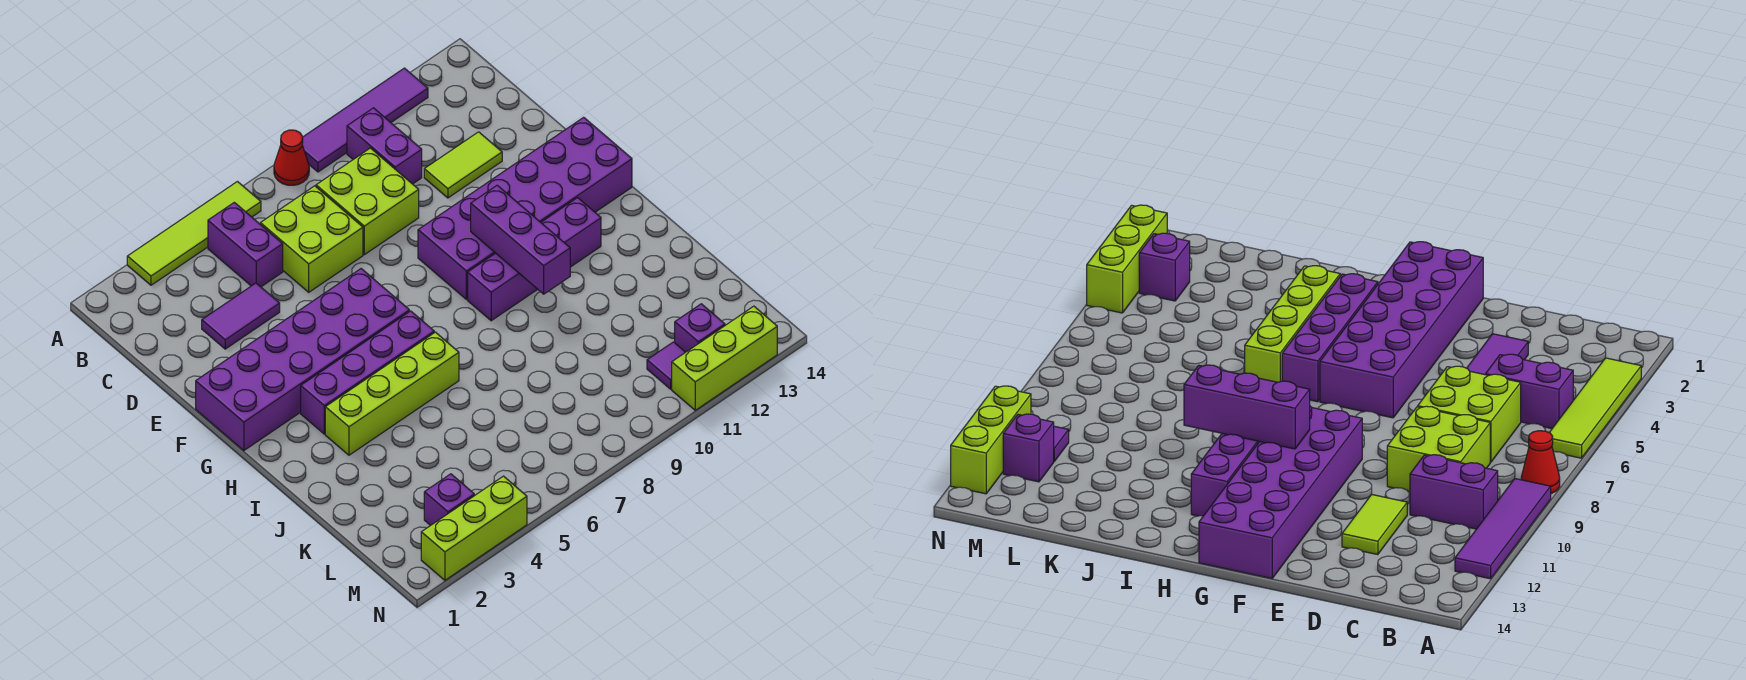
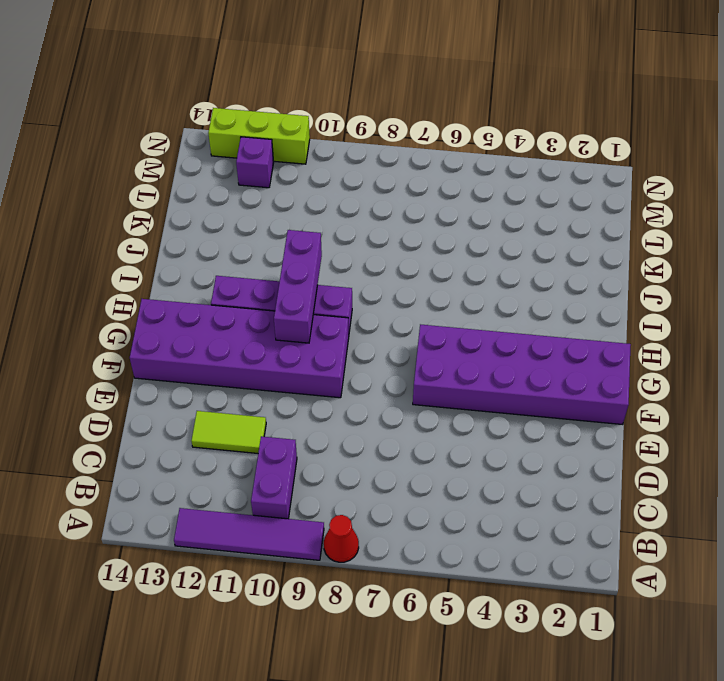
none -> lime 1x4 tile [127,182,261,285]
none -> purple 1x2 brick [208,202,283,287]
none -> lime 2x2 brick [260,186,363,292]

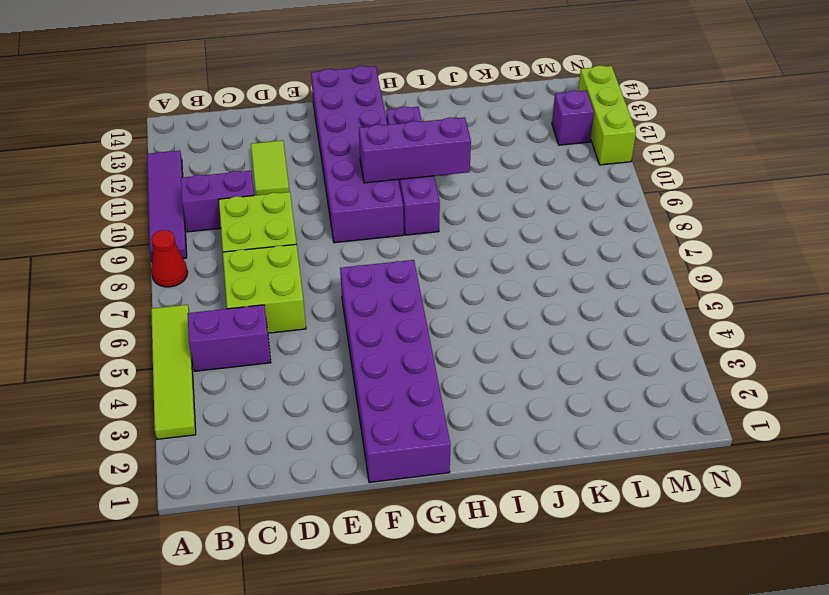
none -> purple 1x2 tile [202,283,280,349]
none -> purple 1x4 brick [301,311,434,434]
none -> lime 1x4 brick [325,332,459,455]

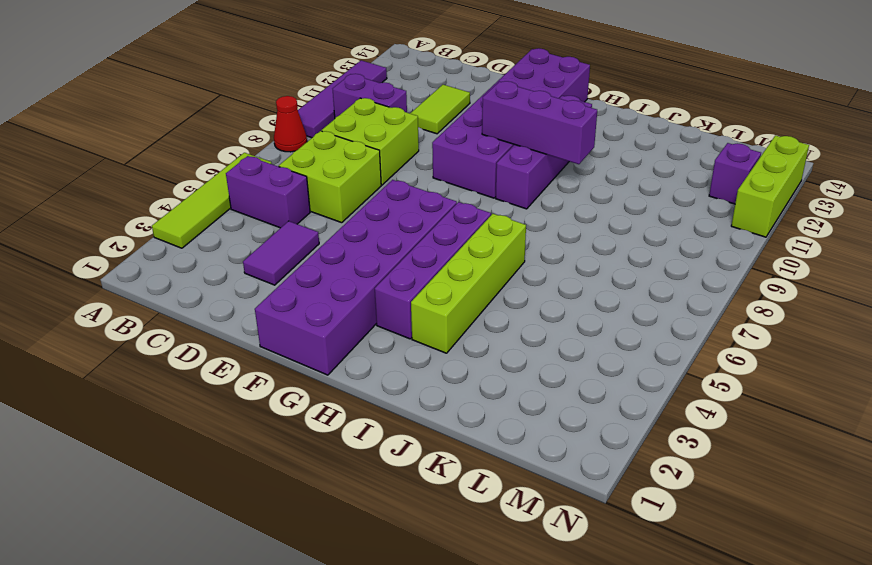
none -> purple 1x1 brick [424,474,474,526]
none -> purple 1x1 tile [647,342,685,389]
none -> lime 1x3 brick [421,476,527,580]

